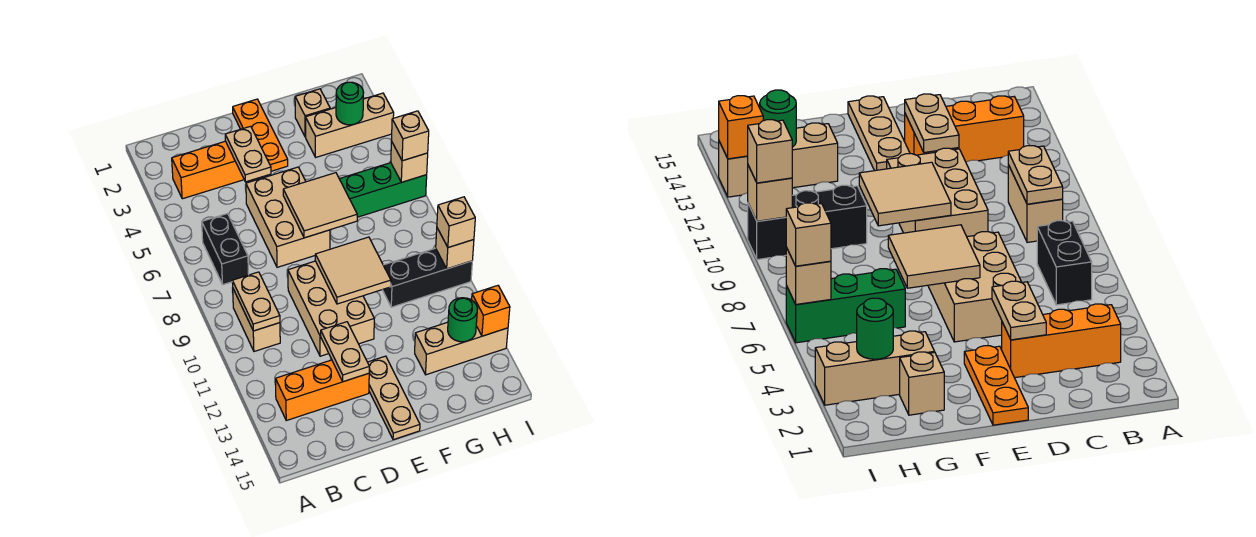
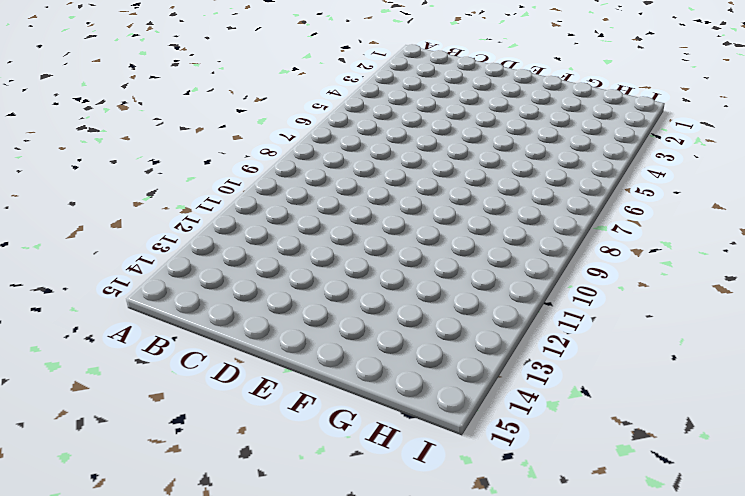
none -> orange 1x3 brick [172,141,244,199]
none -> black 1x2 brick [202,214,249,285]
none -> tan 1x2 brick [232,289,280,351]

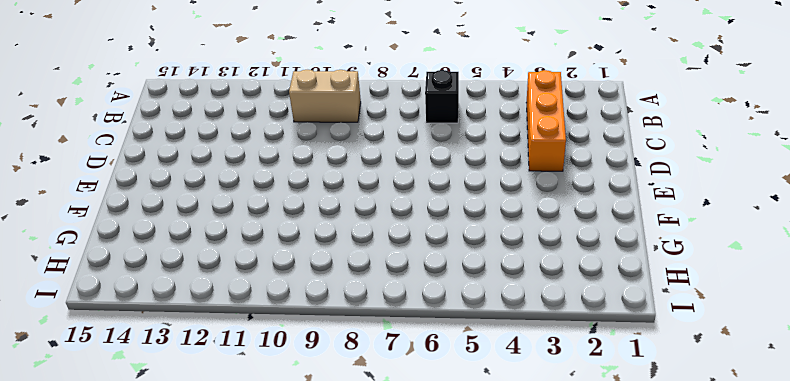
black 1x1 brick [425,70,459,123] -> black 1x2 brick [202,214,249,285]
none -> orange 1x3 brick [276,360,369,420]
none -> tan 2x3 brick [246,167,330,267]
none -> tan 2x3 brick [288,261,374,356]

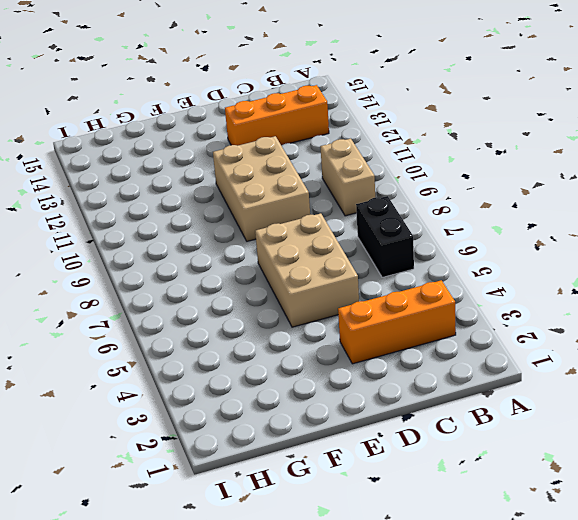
none -> orange 1x3 plate [233,99,288,171]
none -> tan 1x3 plate [368,356,420,440]
none -> tan 1x1 brick [295,89,330,137]

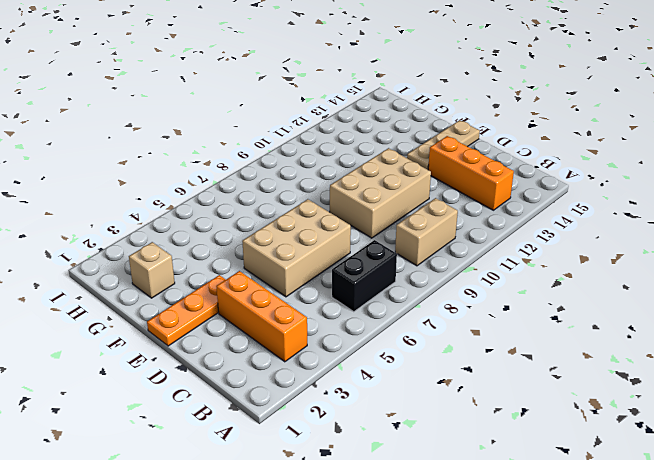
none -> tan 1x3 brick [306,93,394,157]
none -> green 1x3 brick [340,163,427,217]
none -> black 1x3 brick [383,248,472,307]

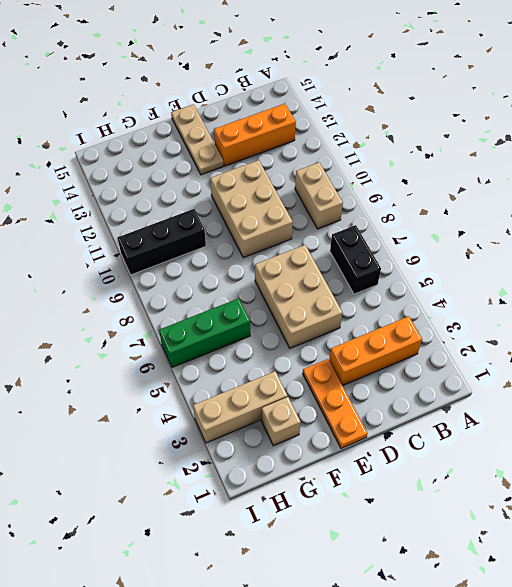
none -> tan 1x3 brick [415,322,508,375]
none -> tan 1x2 plate [232,272,280,331]
none -> tan 1x2 plate [225,126,271,182]

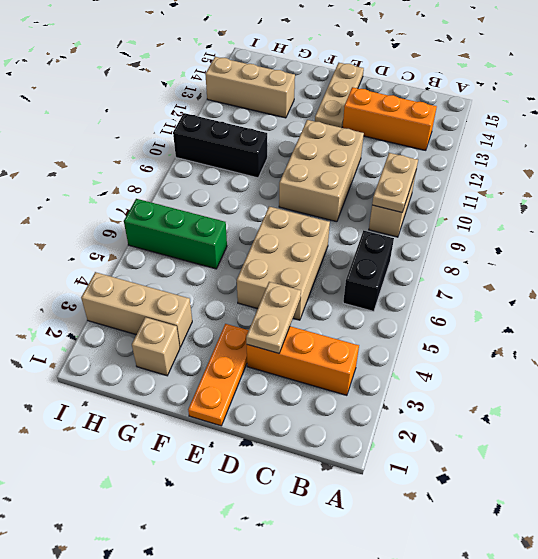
none -> tan 1x2 plate [321,322,369,382]
none -> tan 2x2 tile [283,173,357,238]
none -> tan 2x2 tile [315,237,391,304]

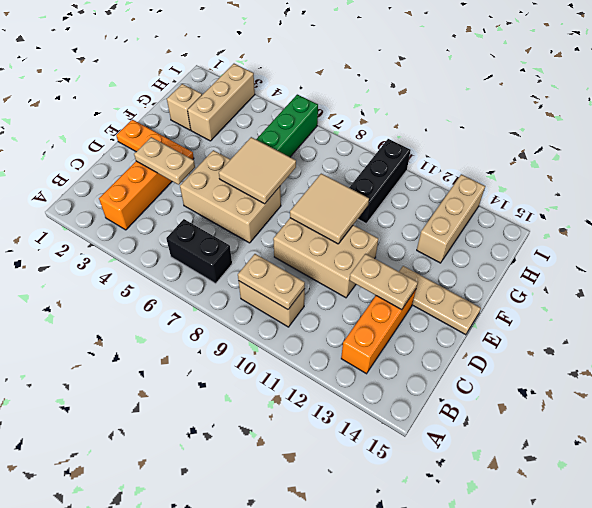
none -> green 1x1 round brick [336,82,364,125]
none -> green 1x1 round brick [448,298,478,342]
none -> tan 1x1 brick [391,141,428,182]

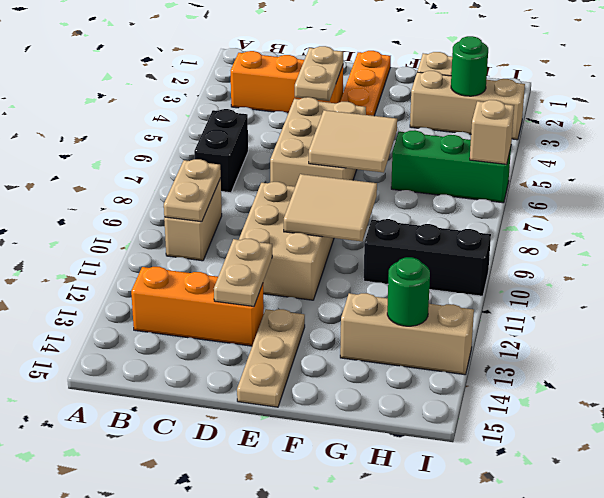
none -> tan 1x1 brick [436,228,474,269]
none -> orange 1x1 brick [472,286,510,336]
none -> tan 1x1 brick [391,111,429,161]

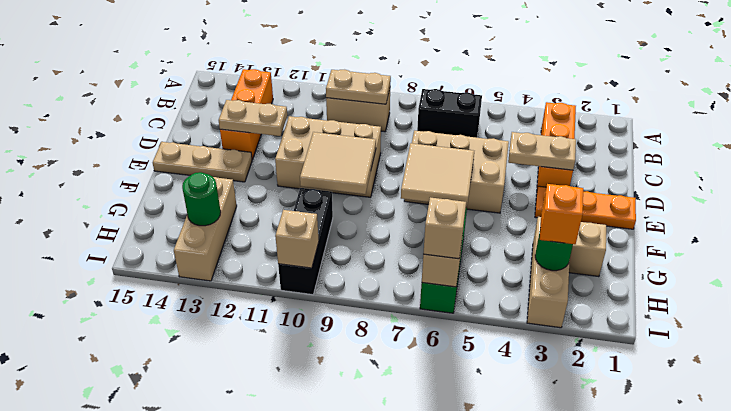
orange 1x1 brick [540,184,583,244] -> orange 1x1 brick moved to [472,286,510,336]
none -> tan 1x1 brick [437,197,475,248]

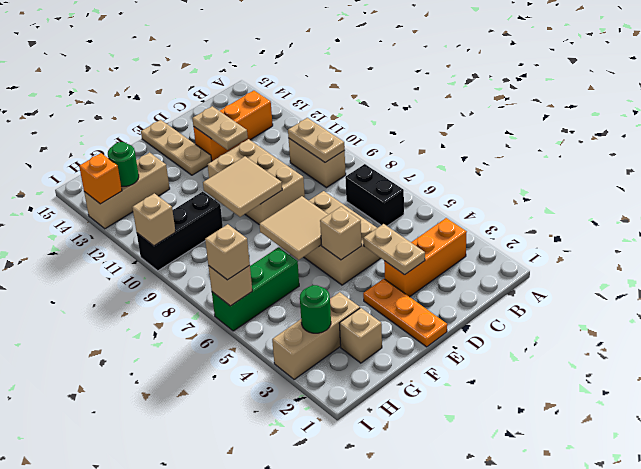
tan 1x1 brick [320,207,362,260] -> tan 1x1 brick moved to [437,197,475,248]

